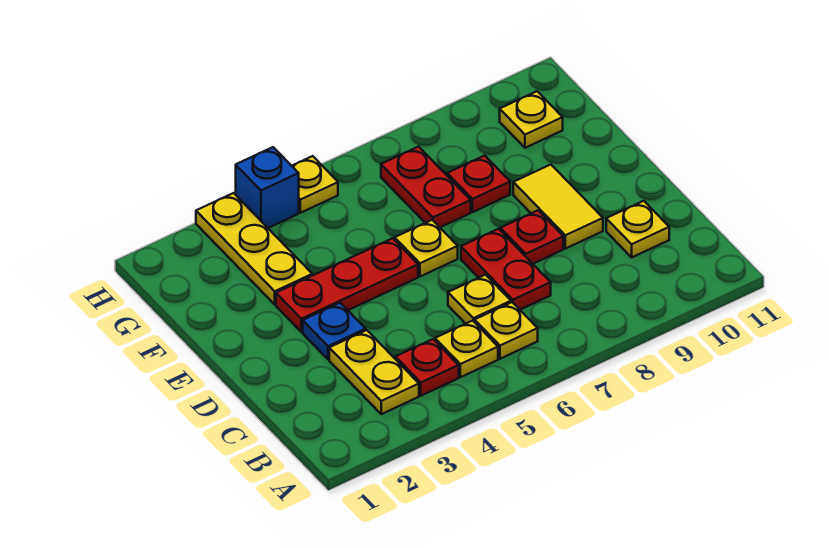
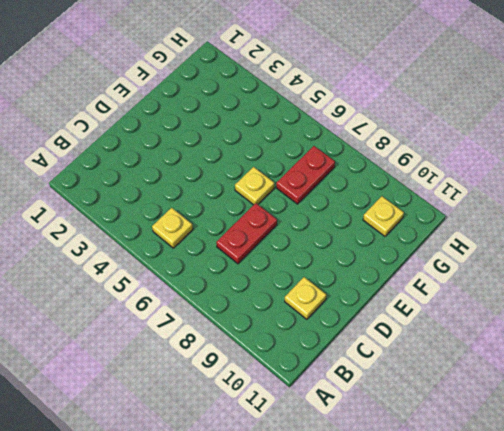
none -> yellow 1x2 plate [329,330,419,414]
none -> red 1x1 plate [395,339,459,396]
none -> yellow 1x1 plate [475,302,538,359]

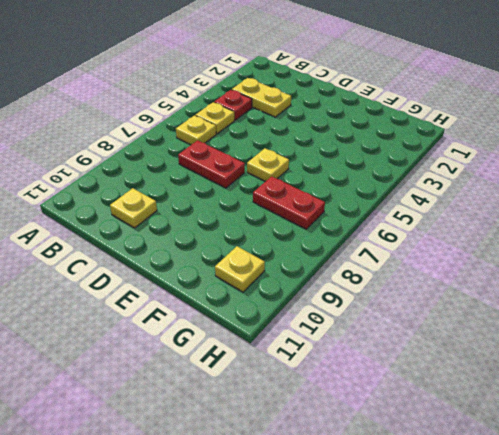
none -> yellow 1x1 plate [448,275,511,324]
none -> blue 1x1 plate [303,303,366,359]
none -> red 1x1 plate [500,211,563,264]

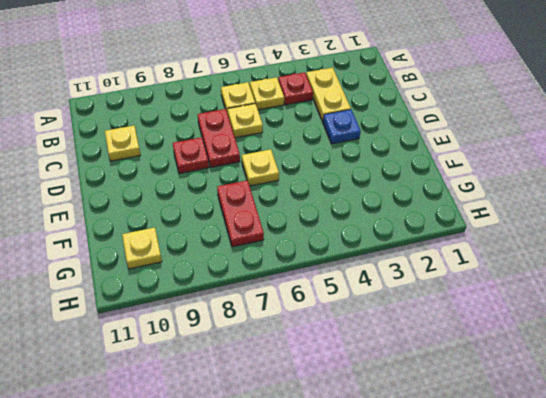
none -> yellow 1x2 tile [513,165,603,249]
none -> red 1x3 plate [276,238,418,332]
none -> yellow 1x3 plate [196,193,312,304]

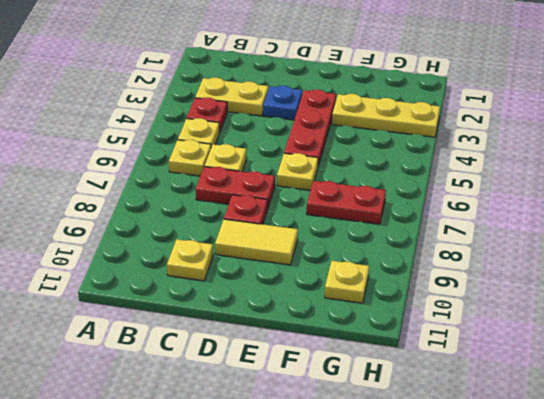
none -> red 1x1 plate [447,156,510,212]
none -> blue 1x1 brick [236,147,299,228]
none -> yellow 1x1 plate [292,156,338,213]

